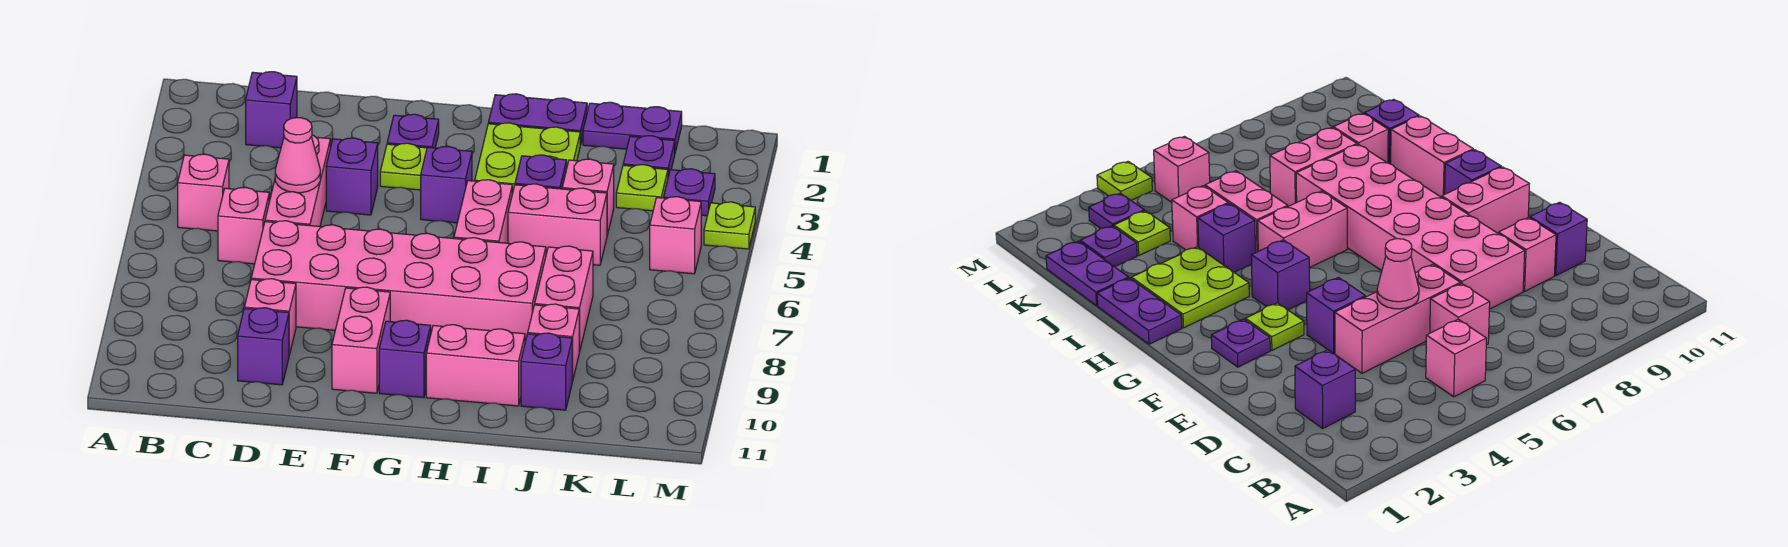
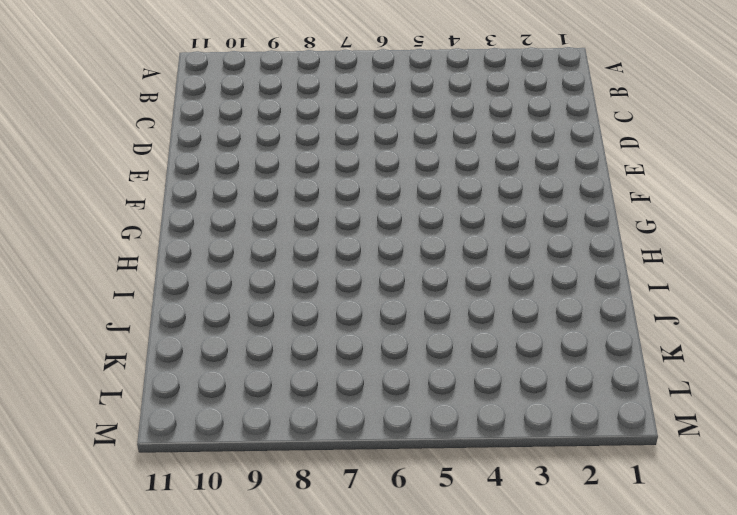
none -> pink 1x1 brick [178,154,229,231]
none -> purple 1x1 brick [246,72,297,148]
none -> pink 1x1 brick [218,187,269,264]
none -> pink 1x3 brick [265,135,330,226]

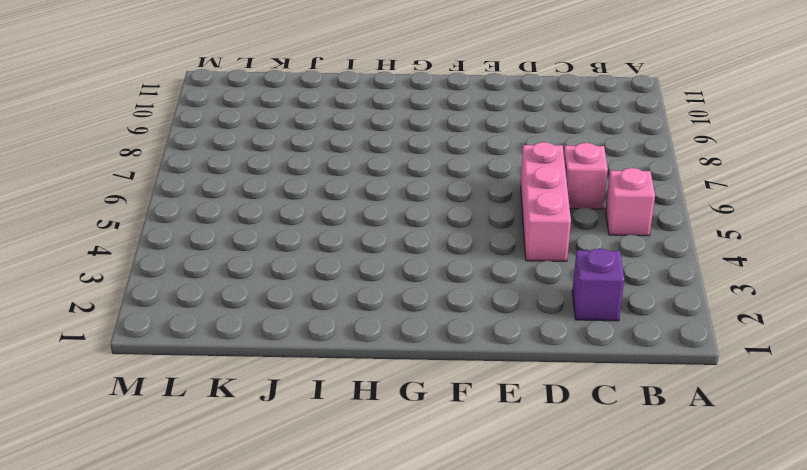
none -> pink 2x6 brick [251,221,546,342]
none -> pink 1x1 brick [244,279,296,355]
none -> purple 1x1 brick [238,308,289,385]
none -> purple 1x1 brick [326,138,378,215]

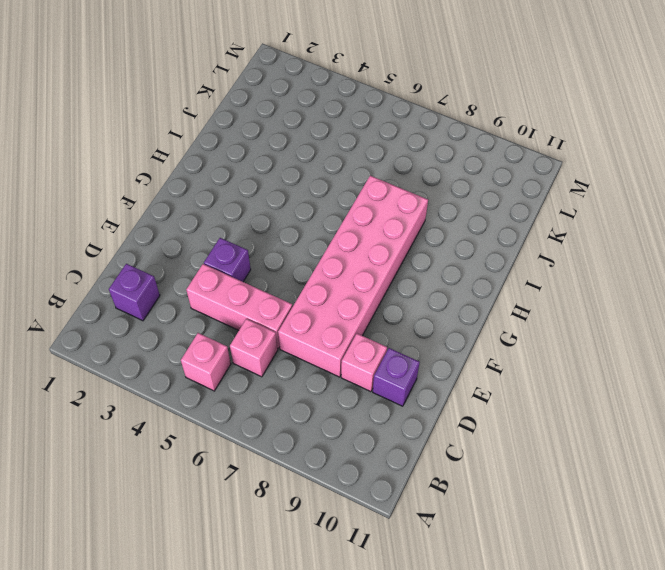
none -> purple 1x1 plate [387,114,439,148]
none -> lime 1x1 plate [380,143,427,190]
none -> pink 1x2 brick [332,287,390,393]
none -> purple 1x1 brick [421,146,472,223]

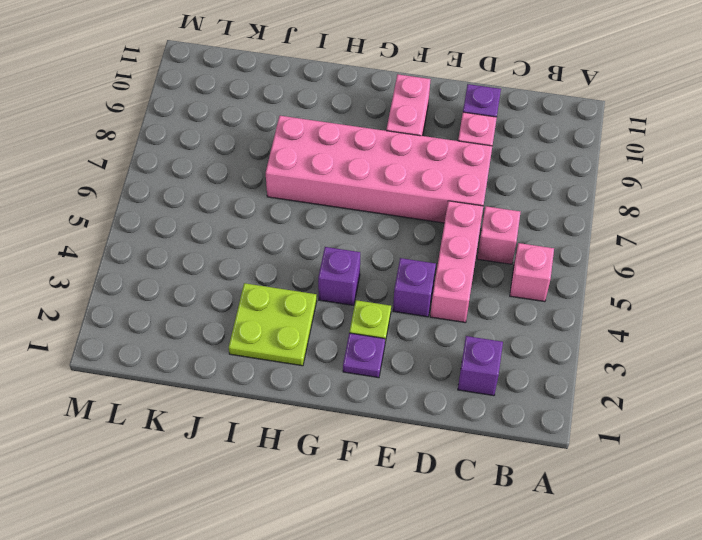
none -> purple 1x1 brick [379,320,431,398]
none -> purple 1x2 plate [489,94,587,145]
none -> pink 1x2 brick [454,180,512,243]
none -> pink 1x2 brick [426,325,525,406]

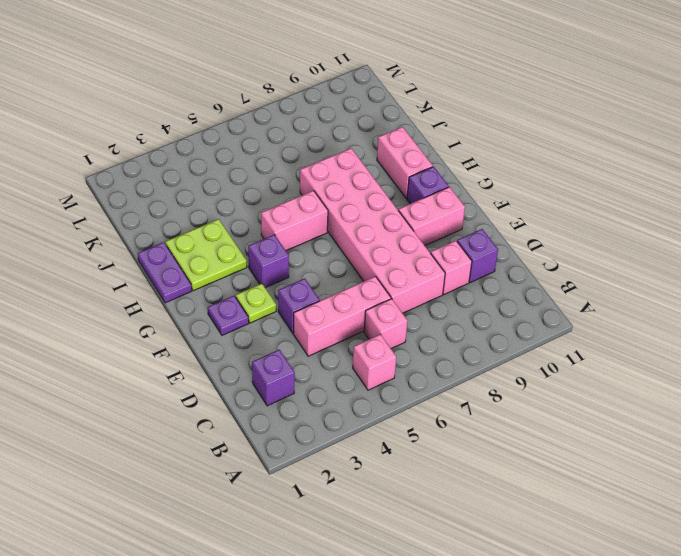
none -> purple 1x1 brick [515,155,567,189]
none -> pink 1x2 brick [508,184,607,265]
none -> purple 1x2 plate [583,102,682,152]
none -> pink 1x1 brick [562,159,614,235]

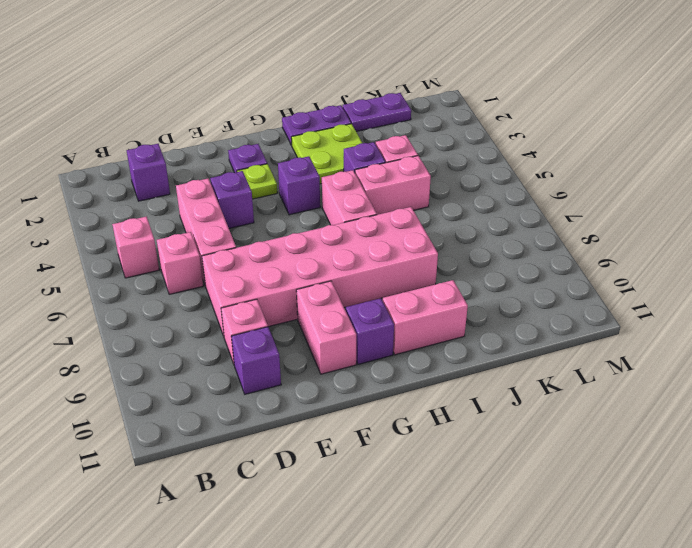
none -> pink 1x2 brick [535,246,593,352]
none -> pink 1x1 brick [528,304,579,381]
none -> purple 1x1 brick [521,333,572,410]
none -> purple 1x1 plate [623,136,675,176]

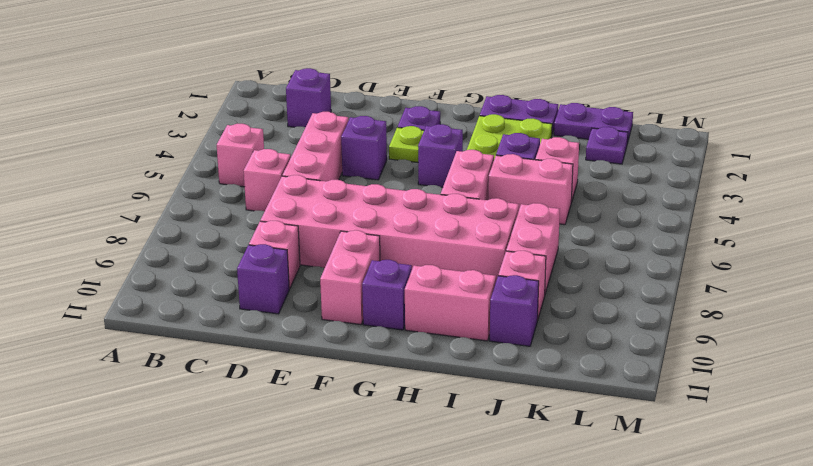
none -> lime 1x1 plate [616,165,668,211]
none -> purple 1x1 plate [664,169,715,216]
none -> pink 1x1 brick [650,197,701,274]
none -> lime 1x1 plate [704,202,755,249]

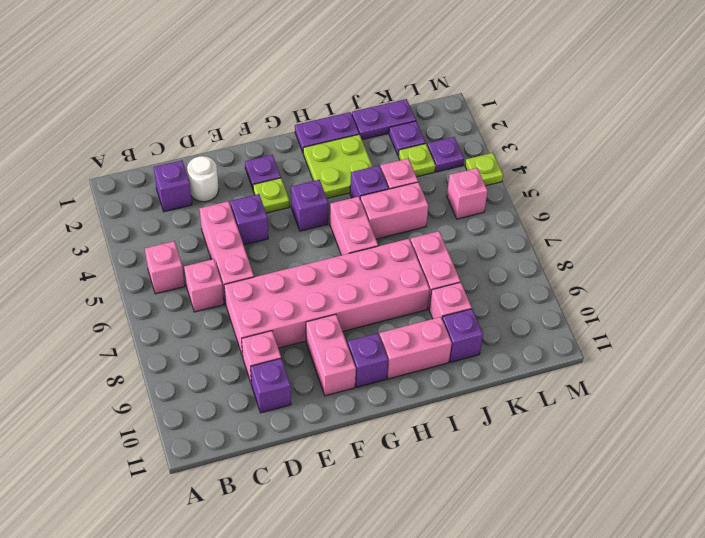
white 1x1 round brick [187,156,219,202] -> none
none -> pink 1x1 cone [275,118,320,193]

